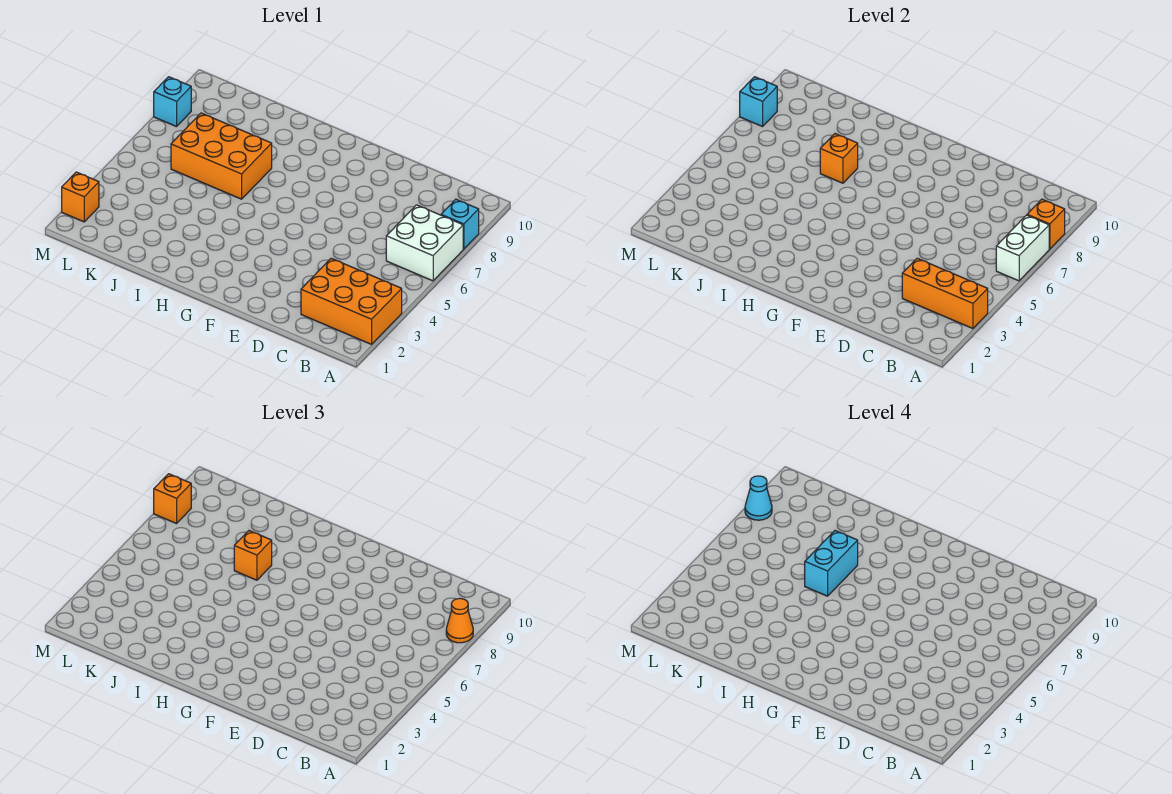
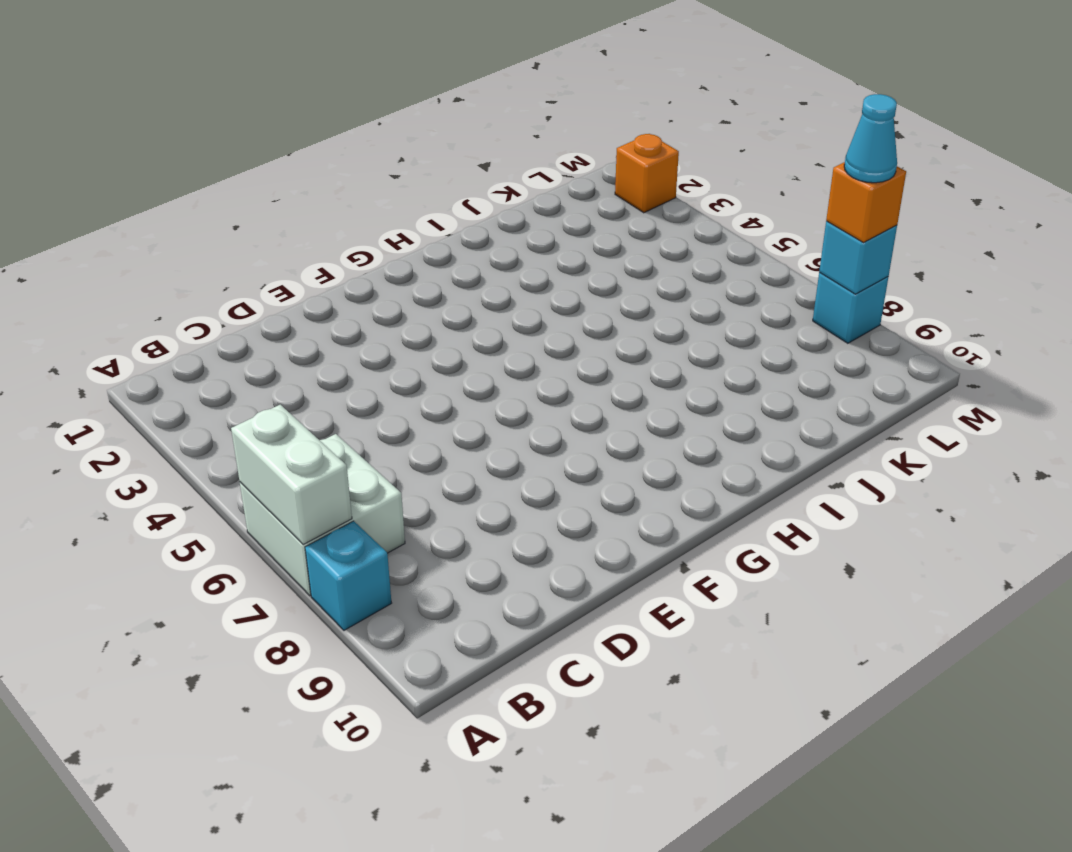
none -> orange 2x3 brick [301,258,402,344]
none -> orange 2x3 brick [171,113,272,199]
none -> orange 1x3 brick [902,258,988,329]

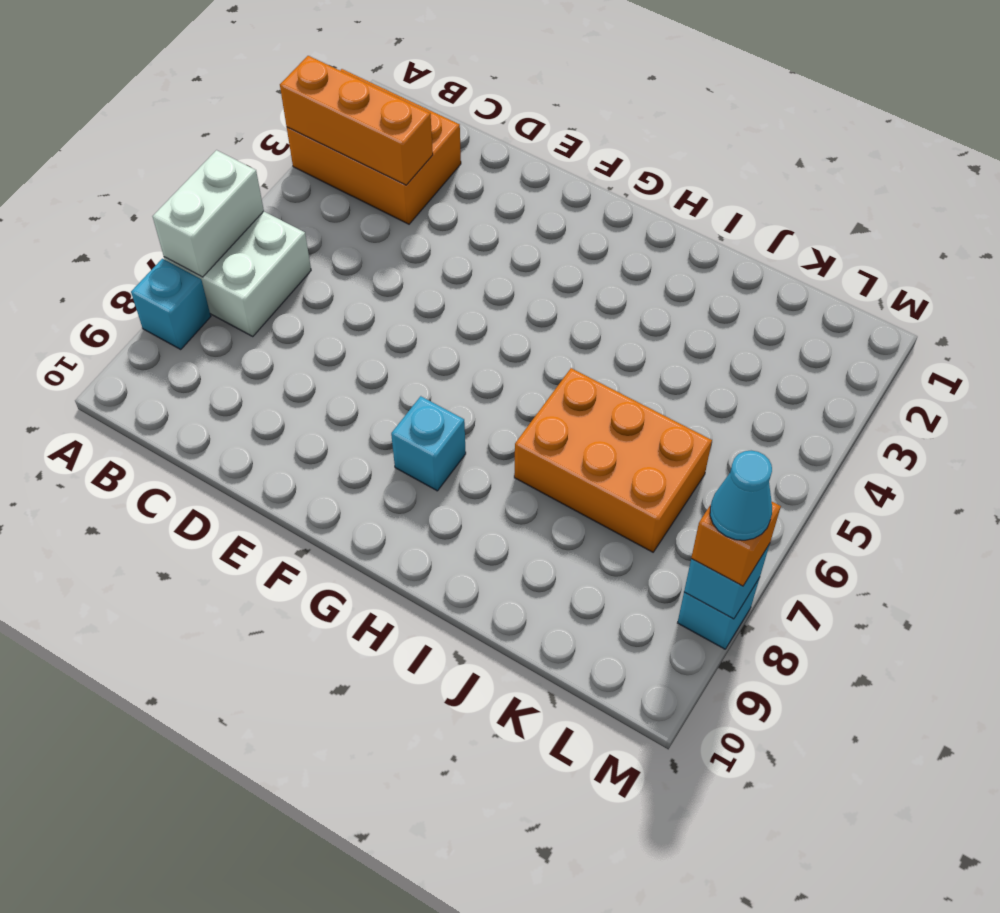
cyan 1x1 brick [391,396,466,491] -> none
none -> orange 1x1 brick [62,172,99,222]
none -> orange 1x1 brick [1027,199,1065,249]
none -> orange 1x1 brick [820,134,858,183]

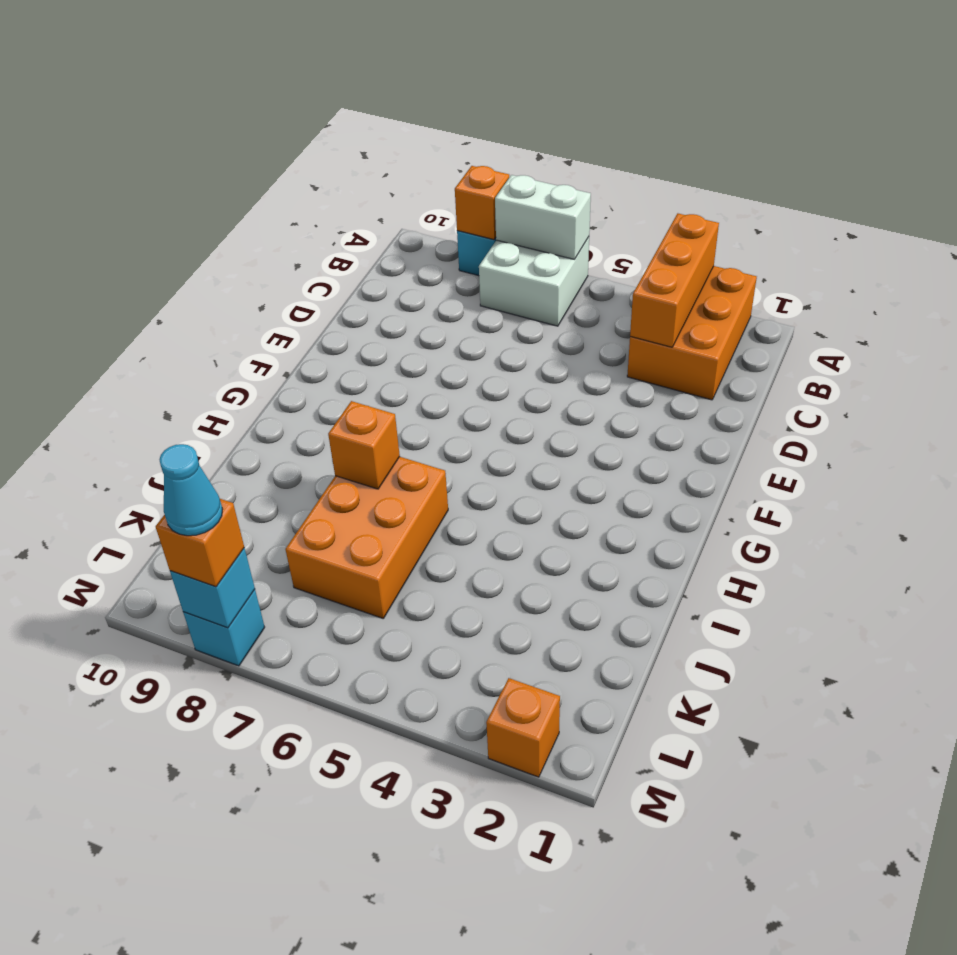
none -> orange 1x1 cone [446,598,473,643]
none -> orange 1x1 brick [234,531,272,580]
none -> cyan 1x2 brick [805,531,858,596]

